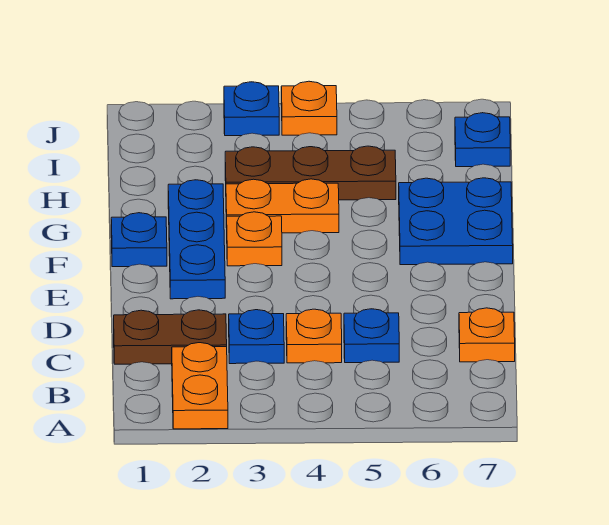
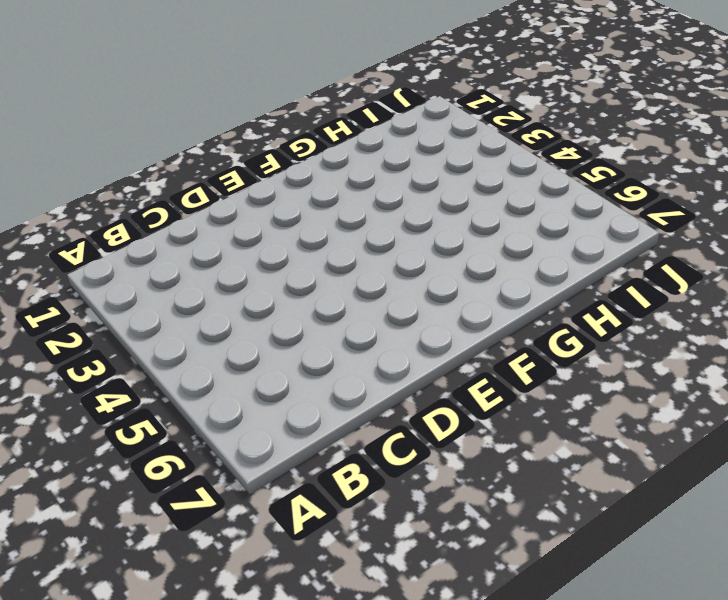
none -> orange 1x2 plate [172,343,228,429]
none -> brown 1x2 plate [114,310,227,364]
none -> blue 1x1 plate [229,310,284,364]

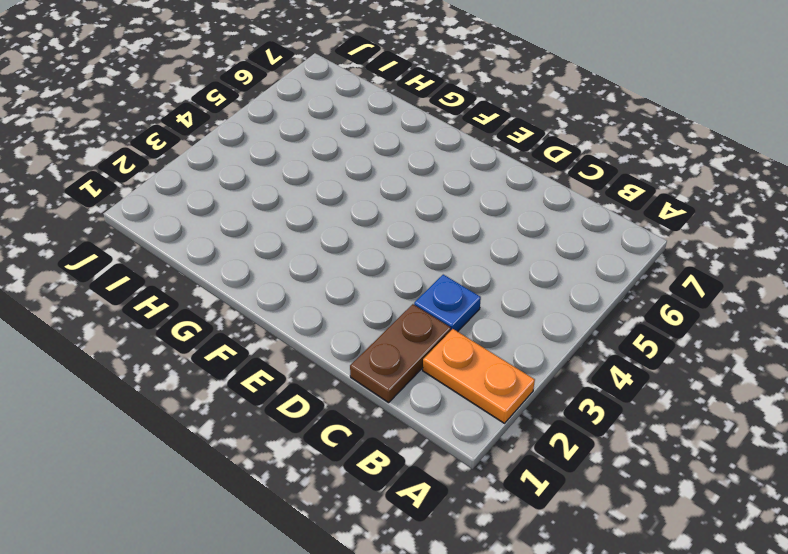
none -> orange 1x1 plate [286,309,342,363]
none -> blue 1x1 plate [344,309,399,363]
none -> orange 1x1 plate [459,308,515,362]

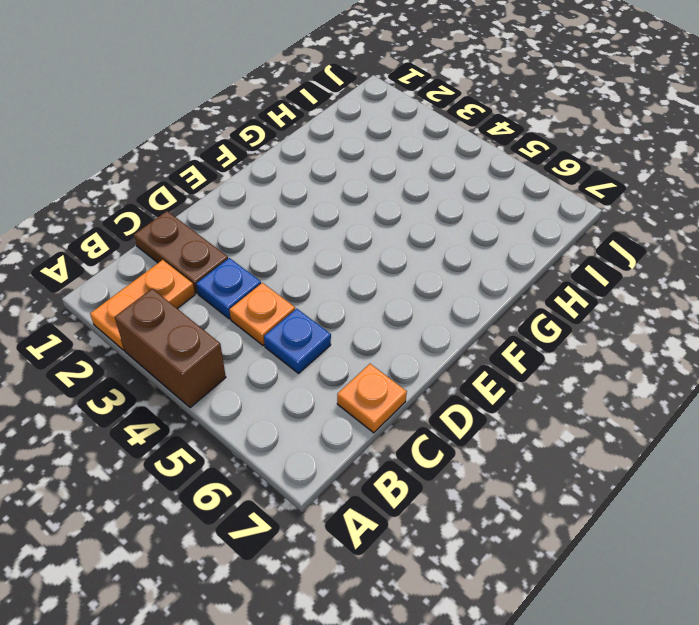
brown 1x2 brick [115,289,226,408] -> none
none -> blue 1x3 plate [168,180,225,299]
none -> blue 1x1 plate [111,213,167,267]
none -> orange 1x1 plate [227,212,282,266]

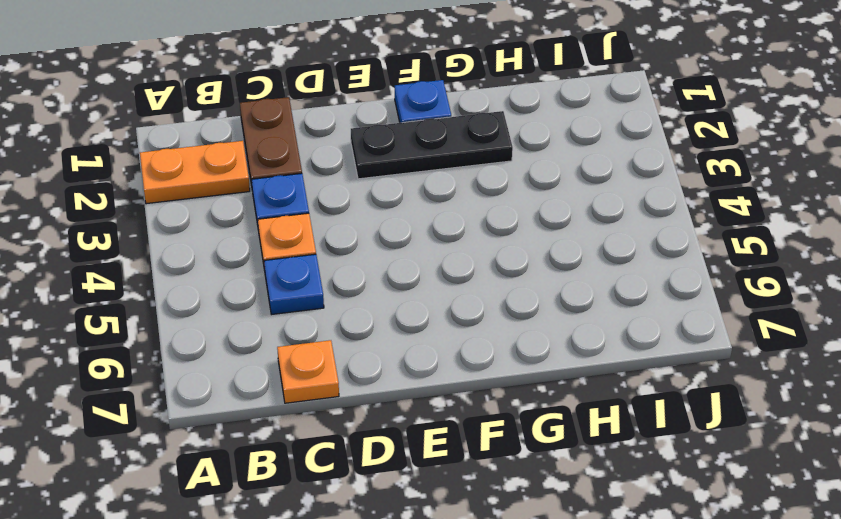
black 1x3 plate [351,111,513,179] -> blue 1x3 plate [168,180,225,299]
none -> orange 1x1 plate [227,212,282,266]
none -> blue 2x2 plate [399,178,513,265]
none -> orange 1x2 plate [226,179,339,233]

